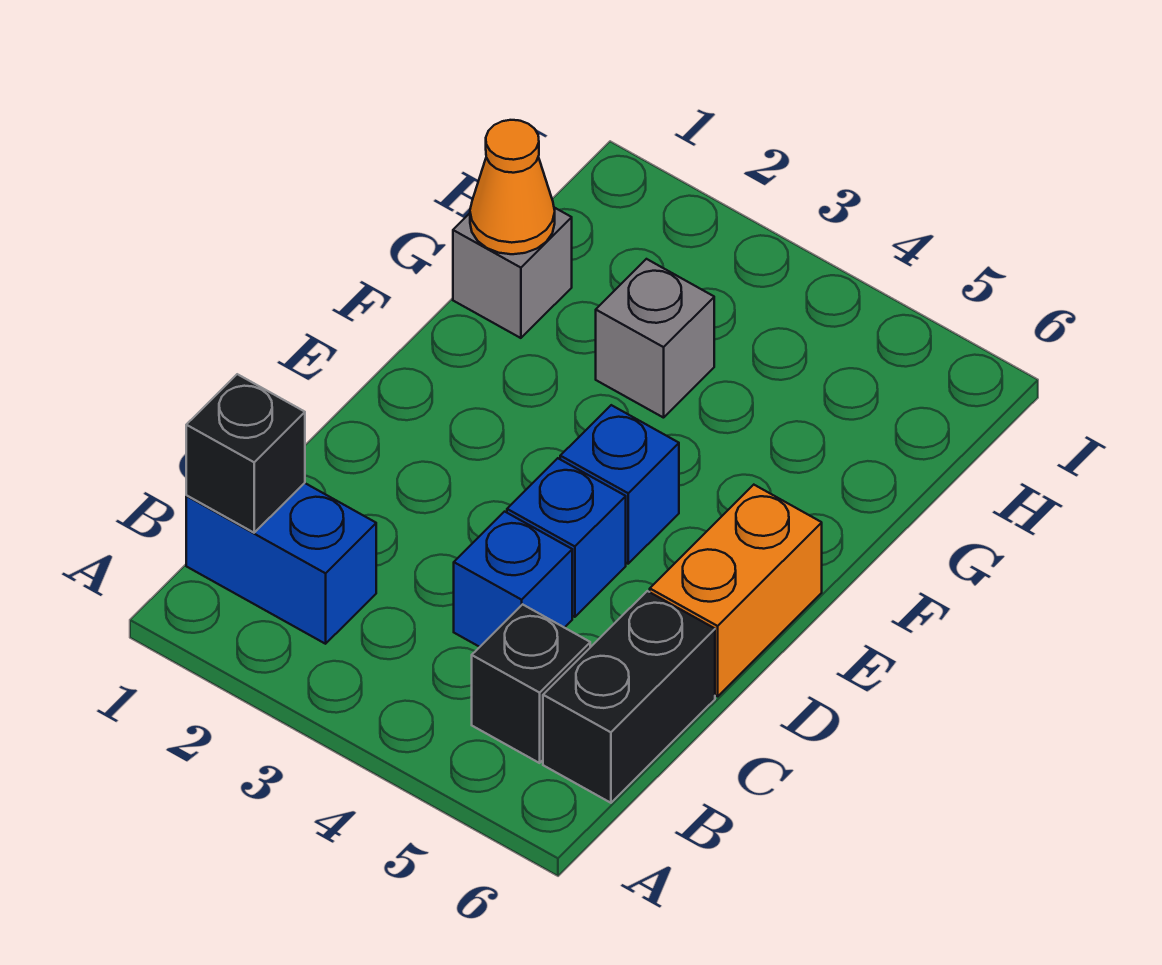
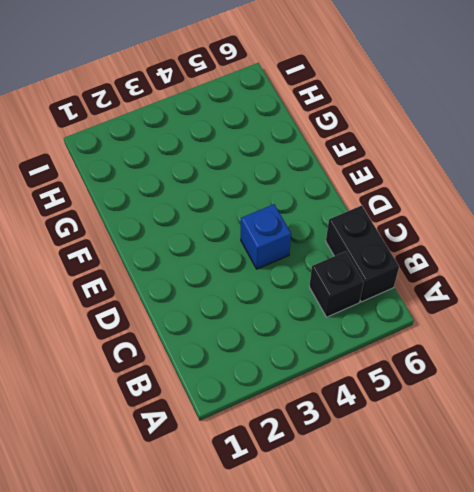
none -> blue 1x2 brick [186,483,376,644]
none -> blue 1x1 brick [454,512,572,647]

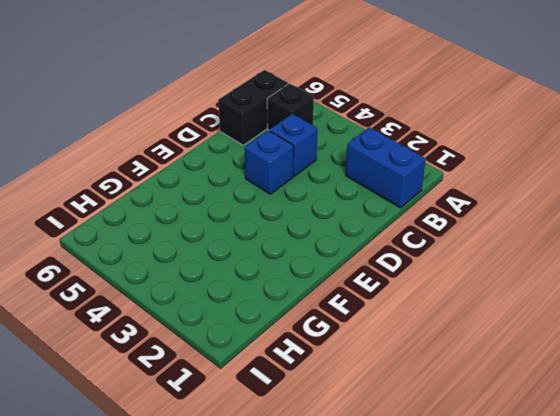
none -> orange 1x2 brick [650,485,822,696]
none -> blue 1x1 brick [560,405,679,564]

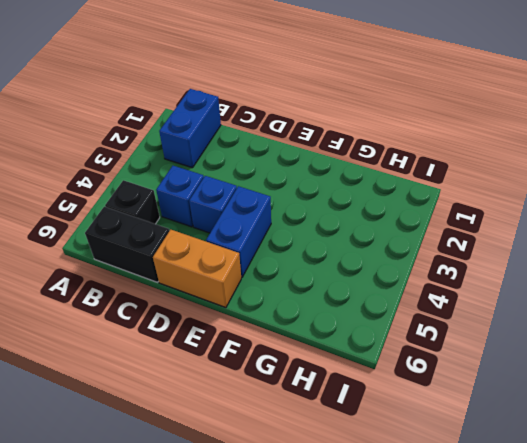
blue 1x2 brick [206,186,271,277] -> blue 1x1 brick [560,405,679,564]
none -> grey 1x1 brick [453,208,572,338]
none -> grey 1x1 brick [596,259,714,418]

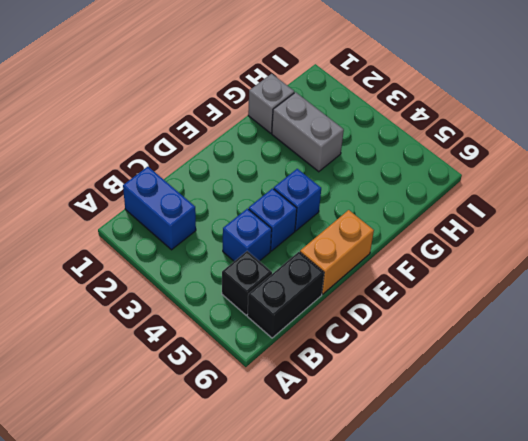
grey 1x2 brick [272,92,344,172] -> grey 1x1 brick [596,259,714,418]
none -> black 1x1 brick [186,374,305,533]
none -> orange 1x1 cone [470,120,555,254]

